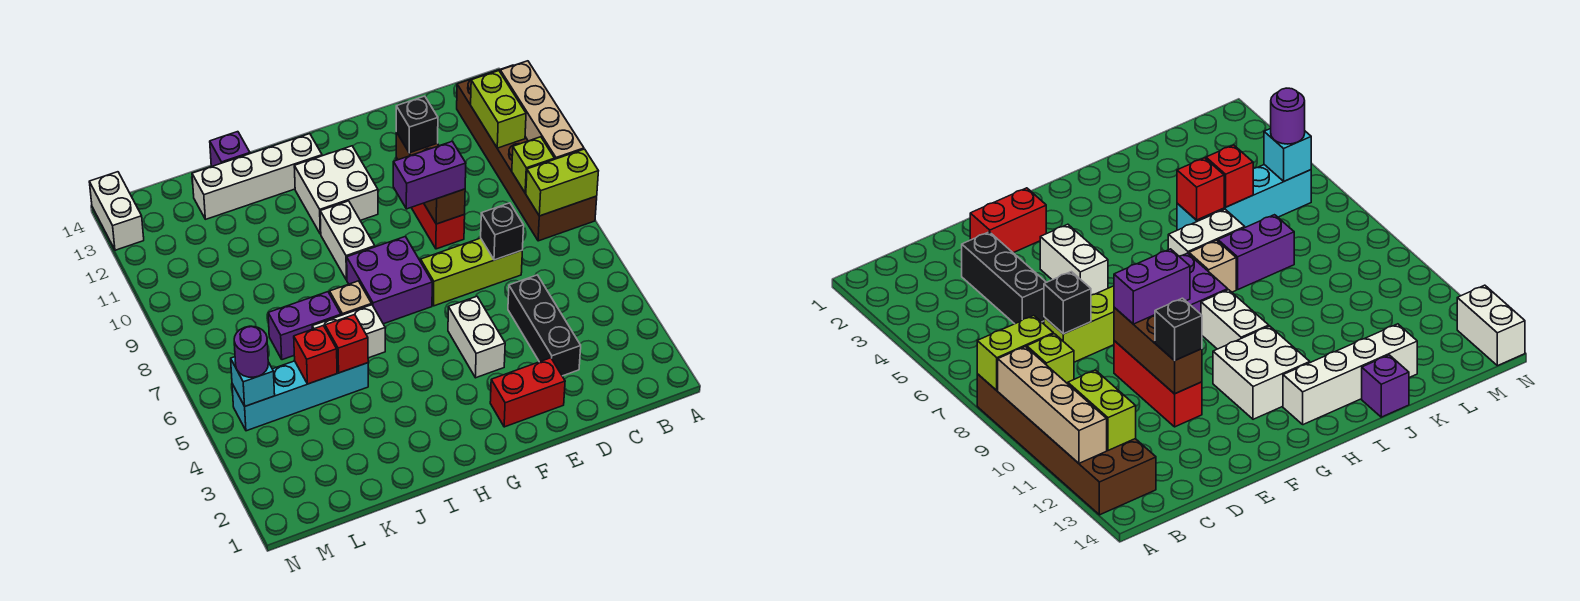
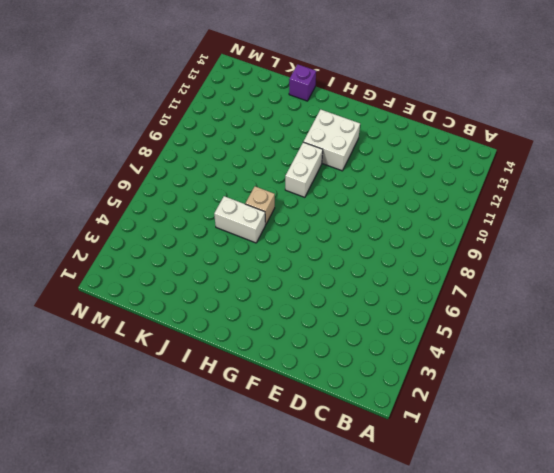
none -> brown 2x6 brick [457,65,597,241]
none -> black 1x3 brick [508,275,581,376]
none -> lime 1x3 brick [421,238,522,306]

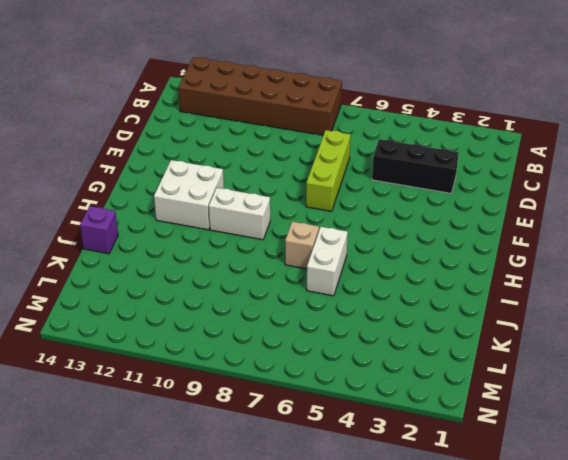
none -> red 1x2 brick [490,358,565,427]
none -> red 1x3 brick [396,158,465,249]
none -> white 1x2 brick [448,296,505,378]

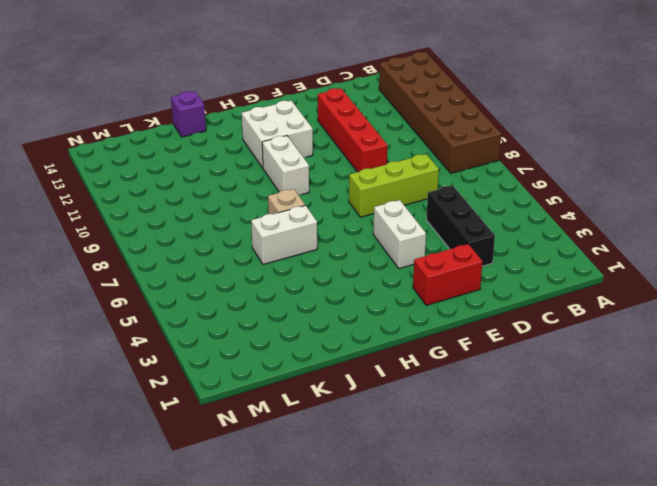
red 1x4 brick [318,88,387,172] -> red 1x3 brick [396,158,465,249]
none -> purple 2x2 brick [347,236,432,324]
none -> white 1x4 brick [192,134,322,219]
none -> cyan 1x4 brick [232,361,368,431]

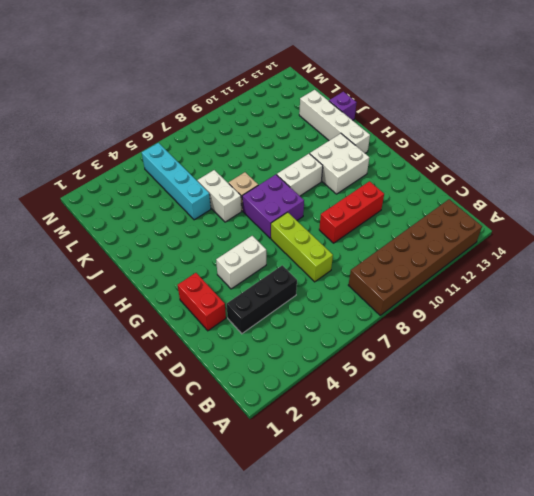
none -> purple 1x2 brick [268,292,341,360]
none -> white 1x2 brick [89,172,144,250]
none -> lime 1x2 brick [526,149,598,216]

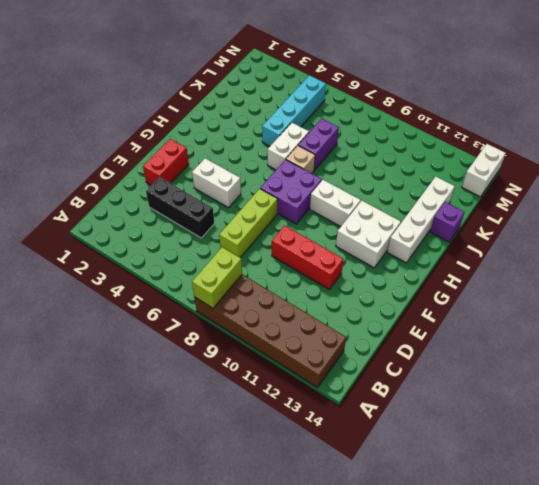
white 1x2 brick [462,144,505,197] -> white 1x2 brick turned to [89,172,144,250]
none -> tan 1x4 brick [500,61,584,159]
none -> lime 1x1 brick [512,137,554,193]
none -> lime 1x2 brick [471,71,526,148]

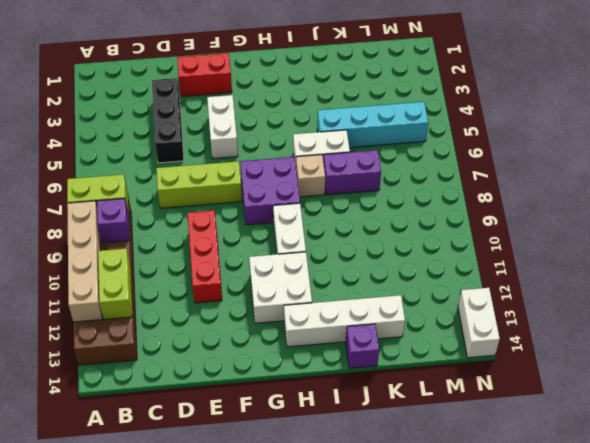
purple 1x1 brick [97,199,130,243] -> lime 1x1 brick [512,137,554,193]
none -> black 1x1 brick [481,203,524,260]
none -> brown 1x3 brick [396,132,465,224]
none -> red 1x1 brick [325,315,368,373]

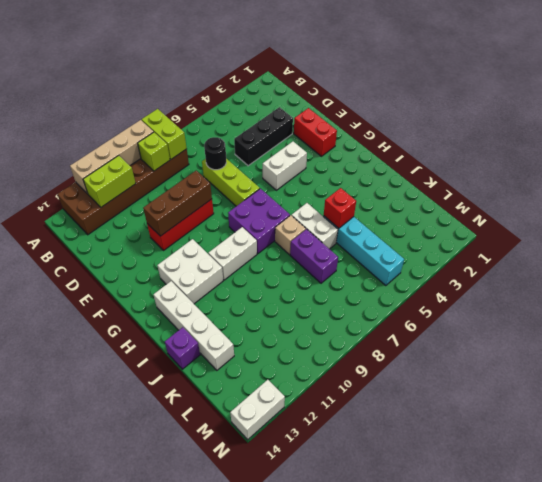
black 1x1 round brick [204,137,226,170] -> black 1x1 brick [481,203,524,260]
none -> red 1x1 brick [294,326,337,384]
none -> cyan 1x1 brick [231,357,275,406]
none -> purple 1x2 brick [393,141,466,209]

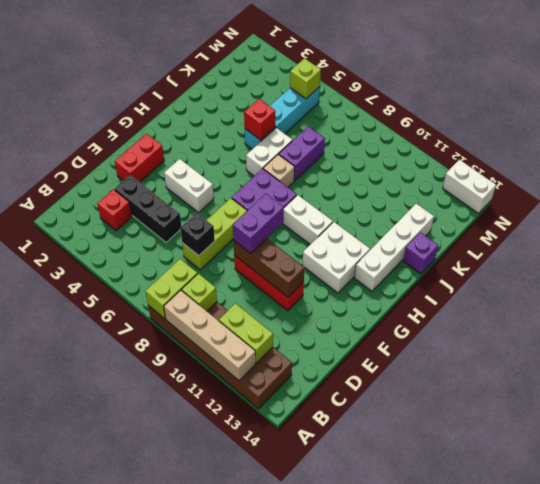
red 1x1 brick [97,189,132,231] -> red 1x1 brick moved to [294,326,337,384]
lime 1x1 brick [290,58,321,99] -> cyan 1x1 brick [231,357,275,406]
none -> black 1x1 brick [396,96,438,153]
none -> purple 1x1 round brick [234,326,268,377]

